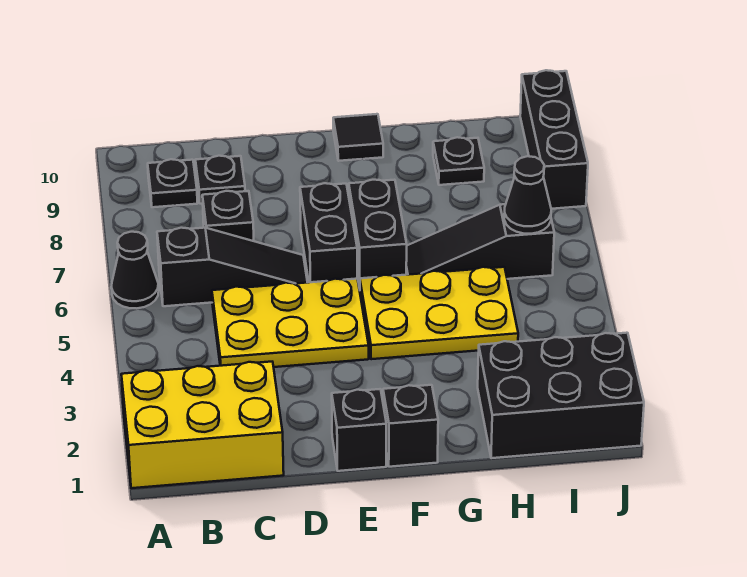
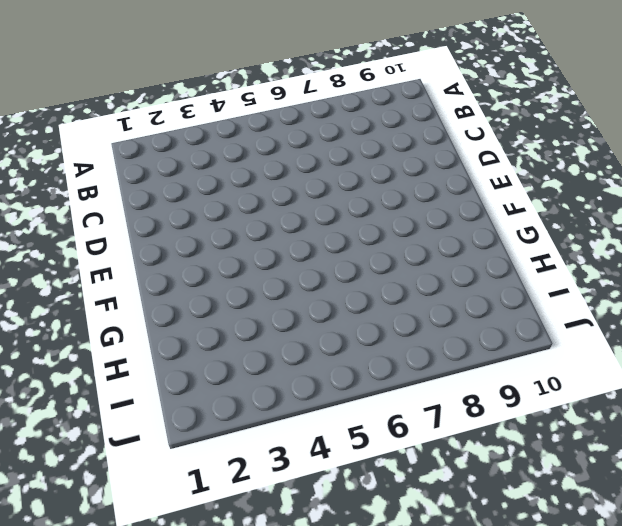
none -> yellow 2x3 brick [121,362,284,488]
none -> black 1x1 cone [111,232,159,308]
none -> black 1x3 slope [157,228,307,306]

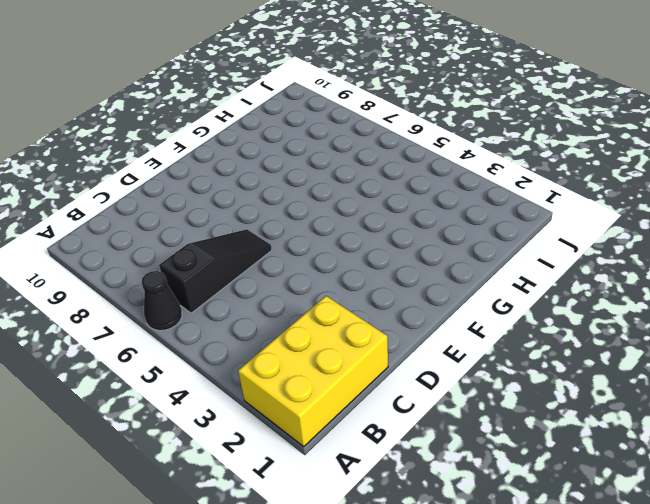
none -> black 1x1 plate [148,159,197,207]
none -> yellow 2x3 plate [212,279,369,367]
none -> black 1x1 brick [202,191,254,241]

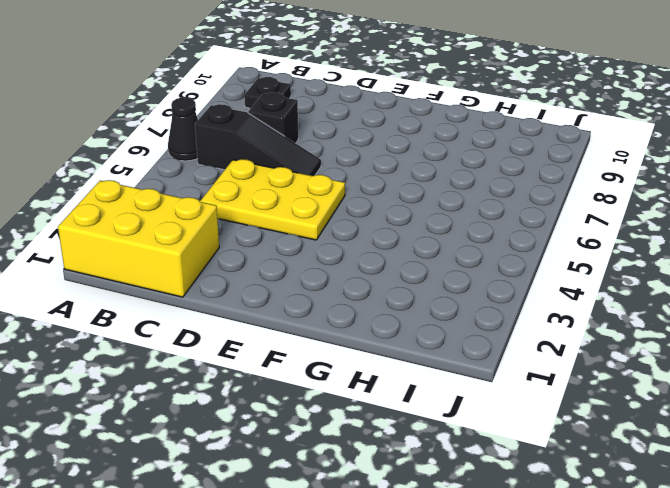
none -> black 1x1 plate [195,156,245,204]
none -> black 1x1 brick [332,389,386,471]
none -> black 1x2 brick [300,183,357,282]

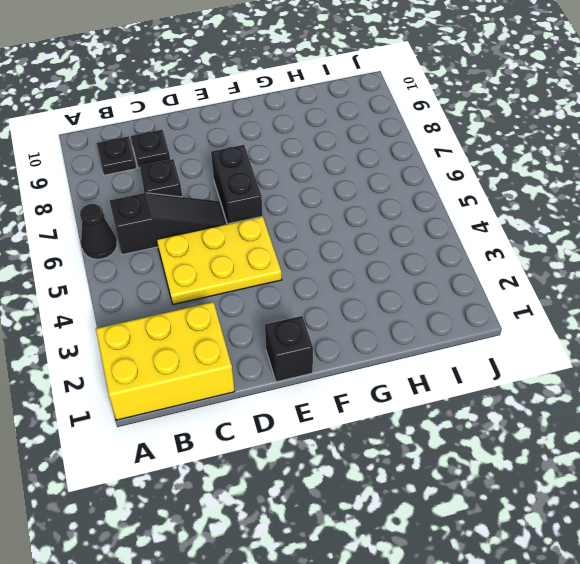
none -> black 1x1 brick [383,385,438,467]
none -> yellow 2x3 plate [360,267,518,359]
none -> black 1x2 brick [349,180,407,290]

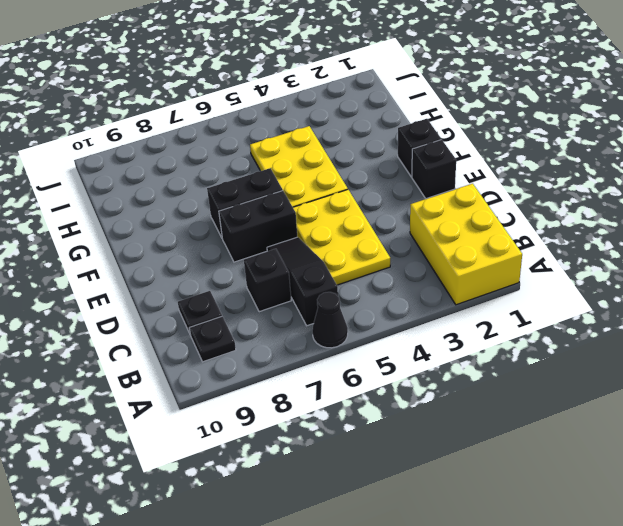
none -> black 1x1 tile [333,114,383,161]
none -> black 1x3 slope [406,204,554,279]
none -> black 2x3 brick [478,333,644,458]

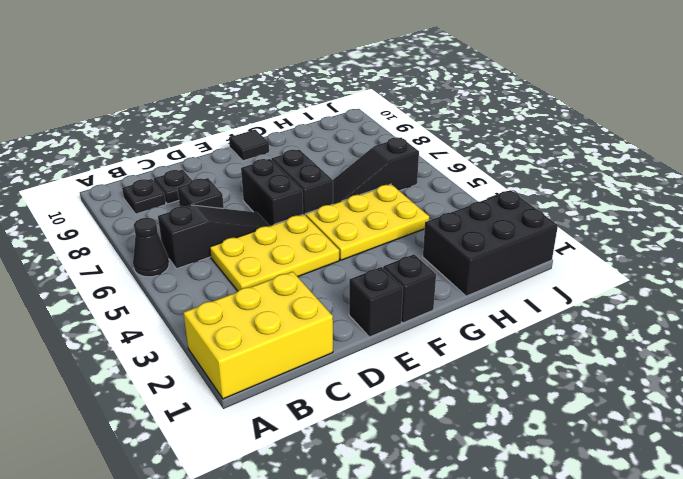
none -> black 1x1 plate [433,137,484,185]
none -> black 1x3 brick [520,70,588,209]
none -> black 1x1 cone [504,156,551,234]

